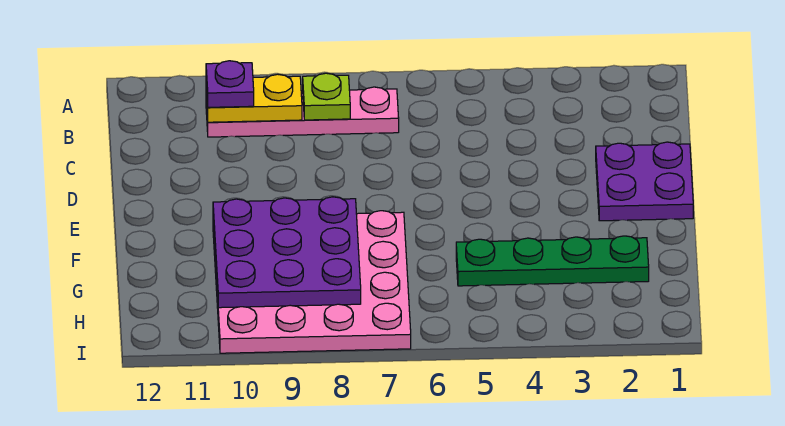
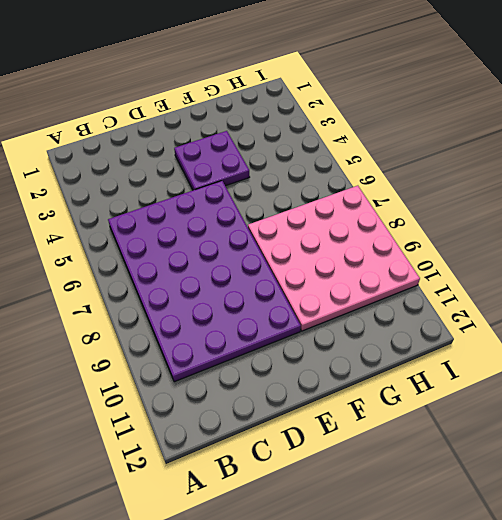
purple 4x6 plate [108,181,301,382] -> pink 1x4 plate [206,87,399,137]
purple 2x2 plate [174,131,250,190] -> purple 2x2 plate moved to [596,142,693,221]
none -> green 1x4 plate [456,236,649,286]
none -> lime 1x1 plate [303,73,350,120]

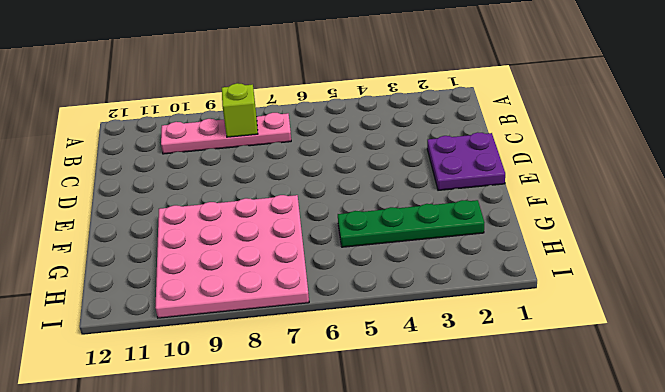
lime 1x1 brick [222,83,258,137] -> lime 1x1 plate [303,73,350,120]
none -> yellow 1x2 plate [206,74,302,122]
none -> purple 3x3 plate [213,197,361,308]

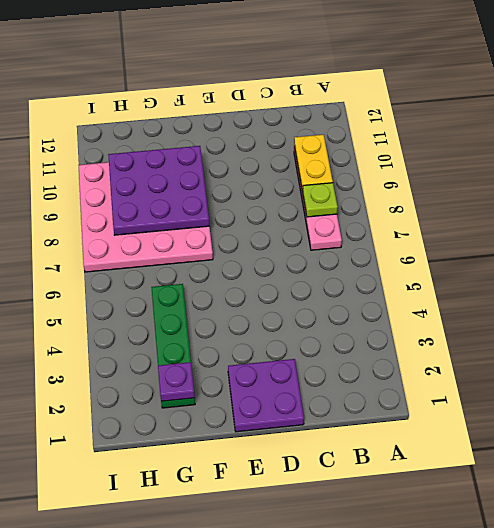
purple 1x1 plate [158,362,195,401] -> purple 1x1 plate moved to [206,61,254,107]

